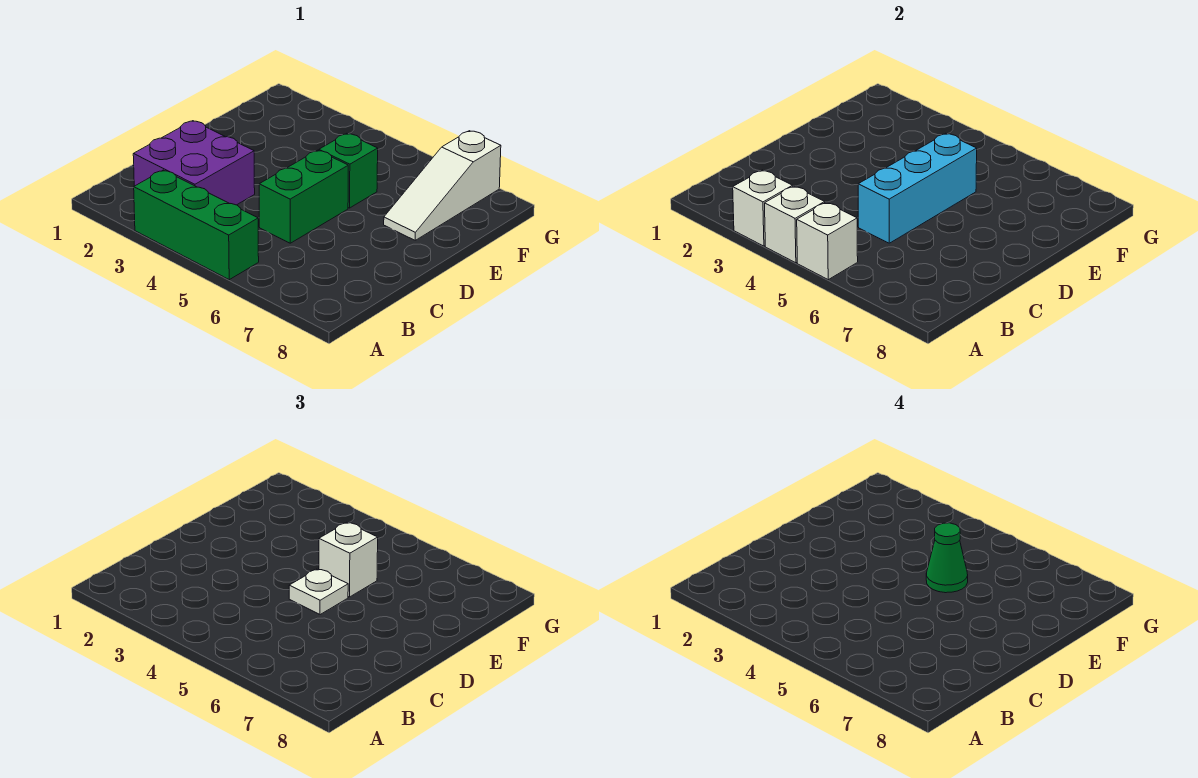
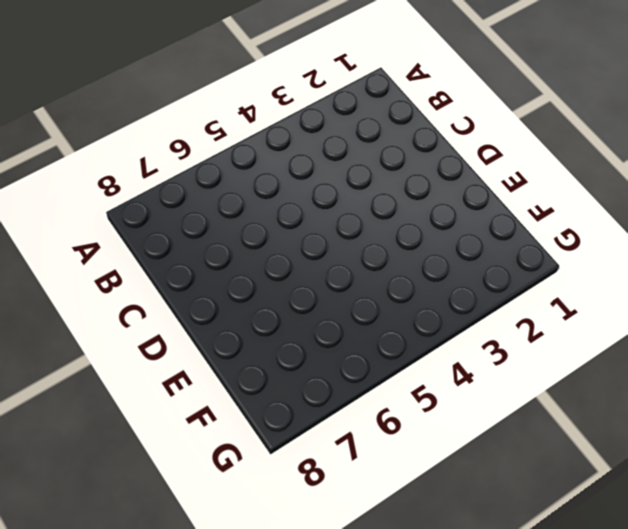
none -> green 1x3 brick [134,170,259,280]
none -> purple 2x2 brick [133,121,255,205]
none -> green 1x2 brick [259,150,348,243]

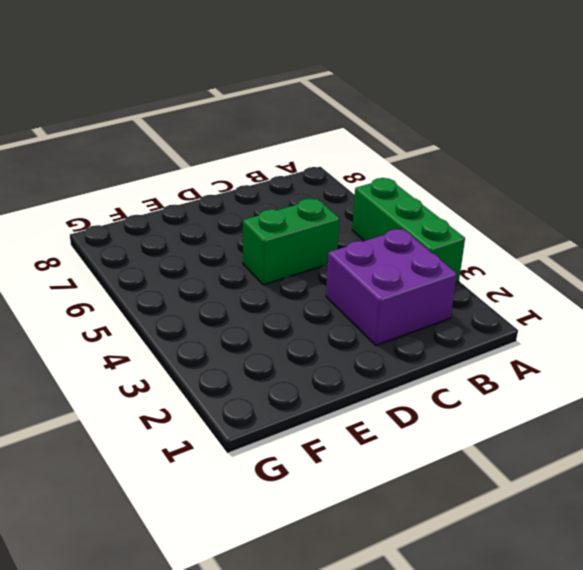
none -> green 1x1 brick [319,133,378,208]
none -> white 1x3 slope [384,131,501,240]
none -> white 1x1 brick [733,170,793,246]

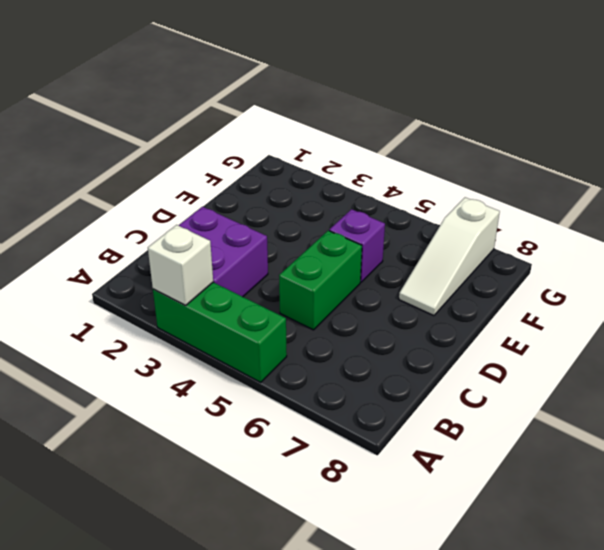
purple 1x1 brick [329,209,385,282] -> green 1x1 brick [319,133,378,208]
none -> white 1x1 brick [765,186,825,263]
none -> white 1x1 brick [797,202,858,280]
none -> cyan 1x3 brick [858,133,977,243]

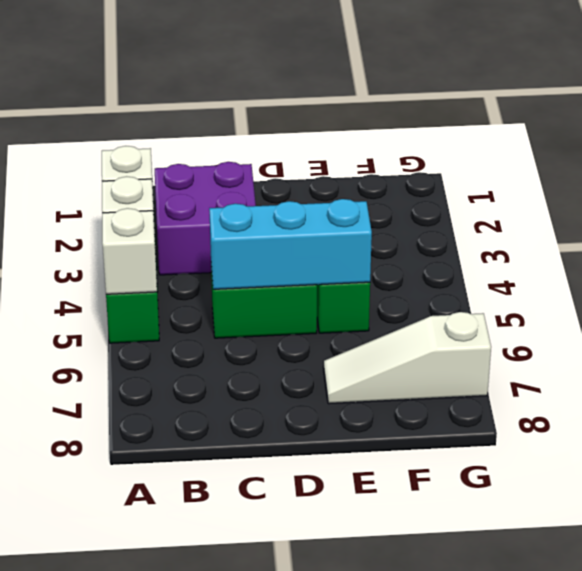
none -> white 1x1 plate [289,569,348,615]
none -> white 1x1 brick [319,522,378,597]
none -> green 1x1 cone [926,523,968,593]

